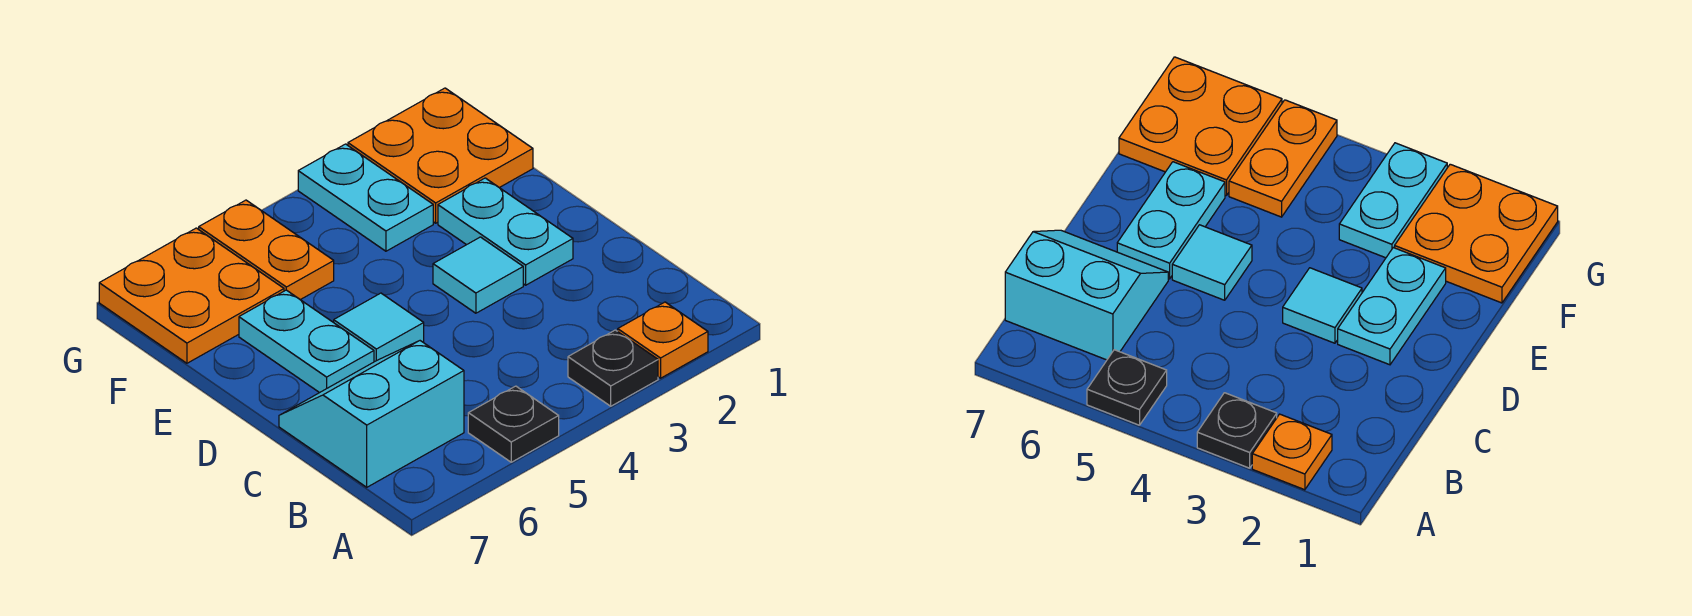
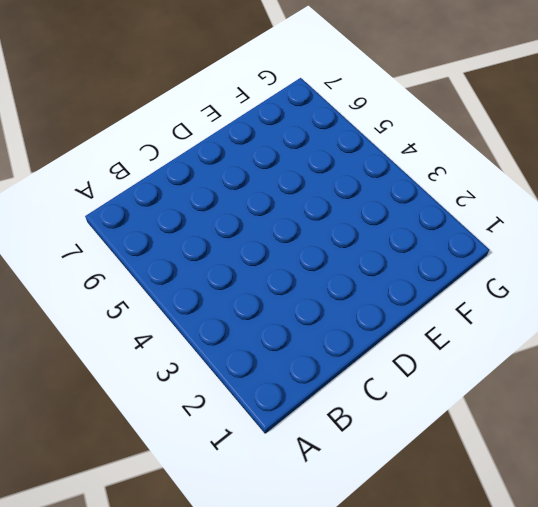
none -> orange 1x1 plate [618,302,708,378]
none -> black 1x1 plate [568,330,658,406]
none -> black 1x1 plate [468,386,559,462]

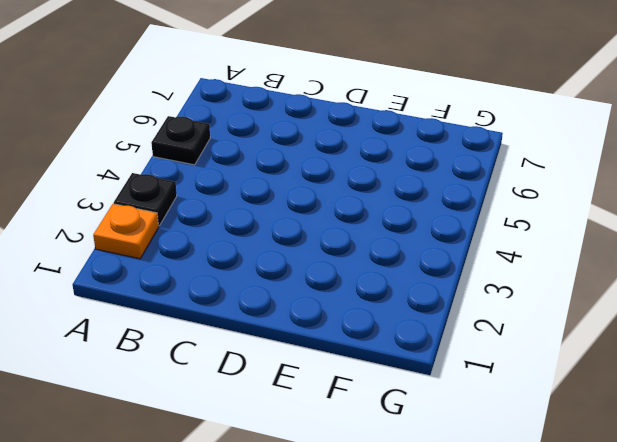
none -> cyan 2x2 slope [279,341,464,487]
none -> cyan 1x2 plate [438,178,573,285]
none -> cyan 1x1 tile [433,237,523,313]

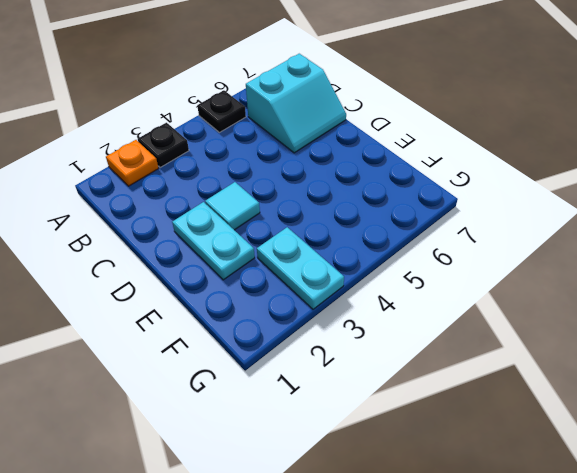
none -> cyan 1x1 tile [334,293,424,362]
none -> cyan 1x2 plate [239,290,374,393]
none -> orange 2x2 plate [348,88,533,223]

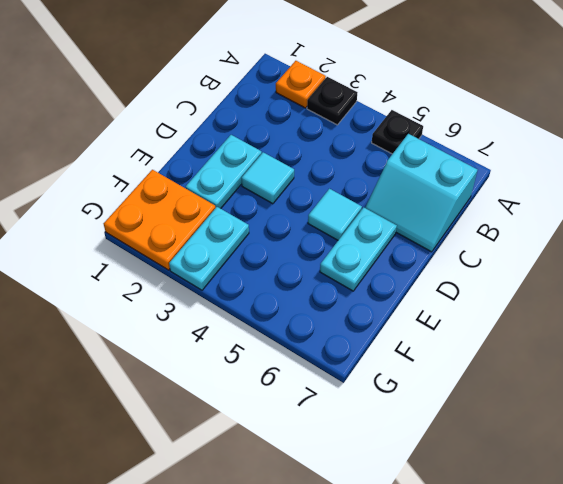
none -> orange 1x2 plate [199,200,334,300]
none -> orange 2x2 plate [99,228,284,363]

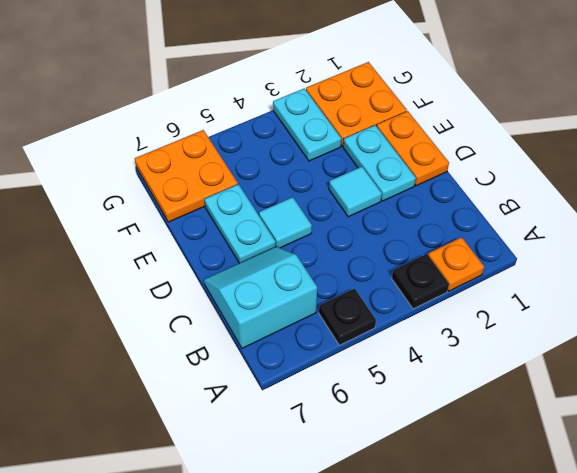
orange 1x2 plate [377,111,449,186] -> orange 1x2 plate moved to [199,200,334,300]

